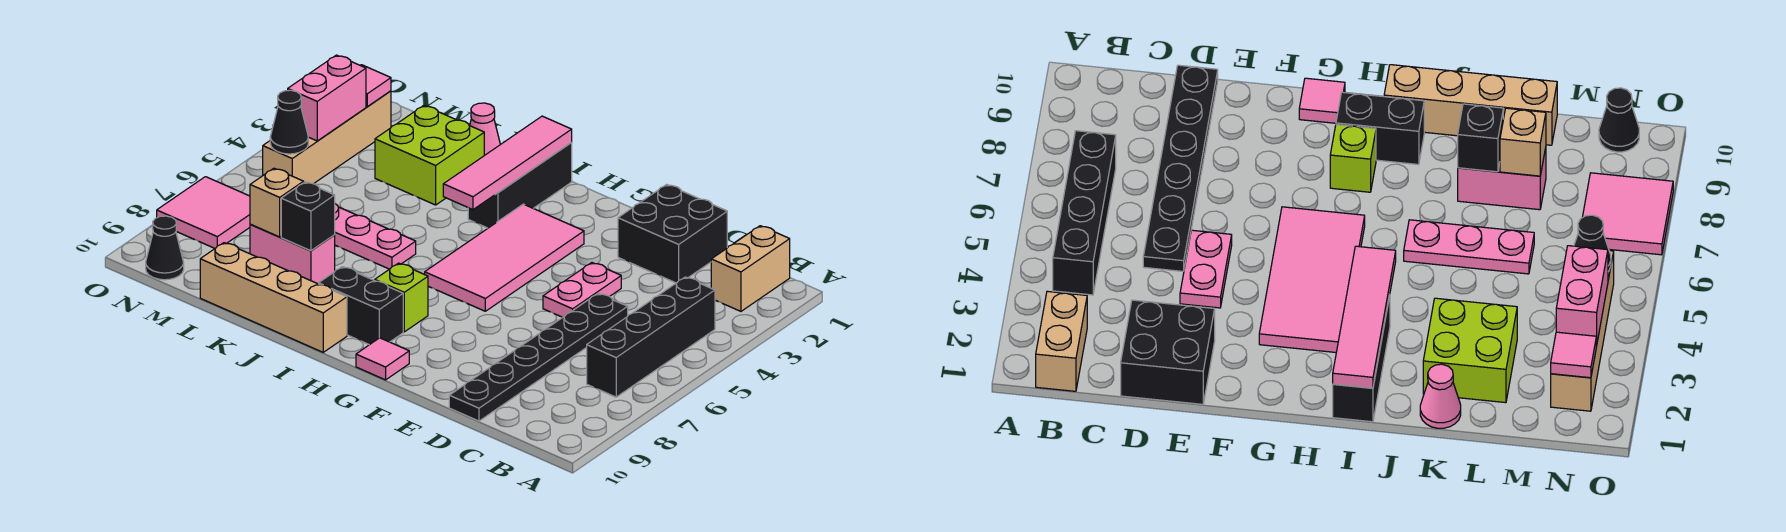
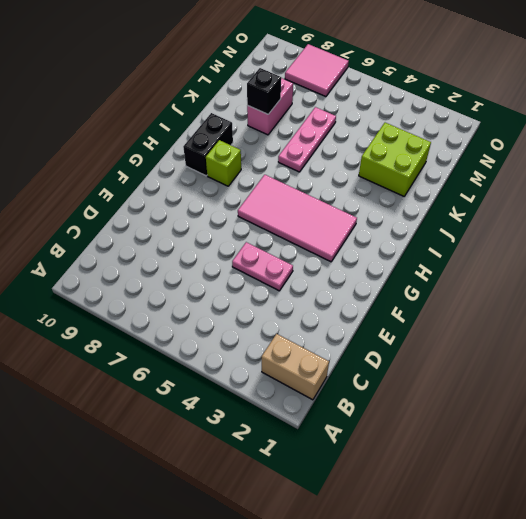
none -> black 1x4 brick [587,277,715,397]
none -> black 2x2 brick [618,184,727,283]
none -> black 1x6 plate [449,294,628,421]

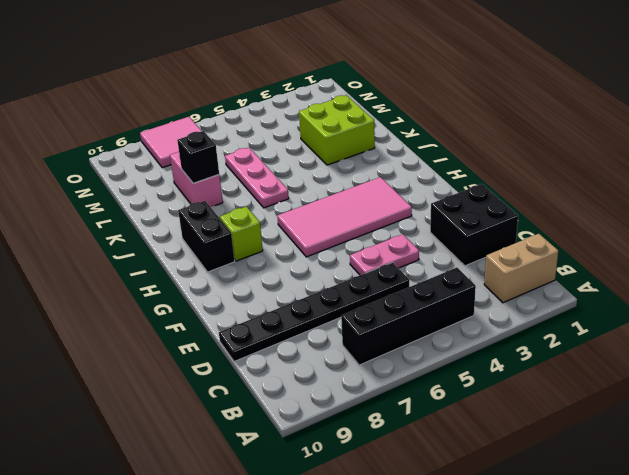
none -> pink 1x1 tile [356,338,409,380]
none -> black 1x3 brick [468,142,572,228]
none -> tan 1x4 brick [200,243,347,352]

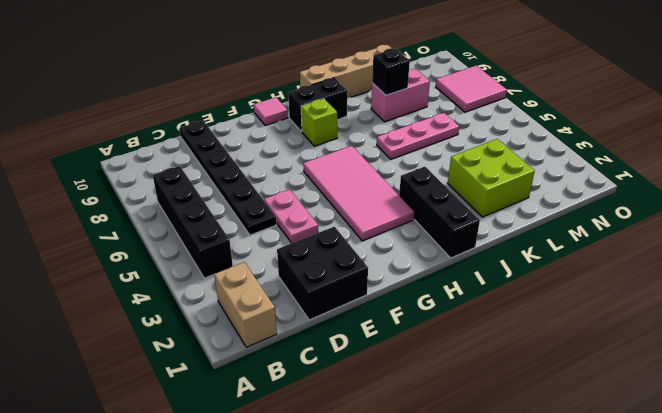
none -> pink 1x1 cone [470,103,500,155]
none -> tan 1x4 brick [263,91,391,184]
none -> black 1x1 cone [146,216,184,280]

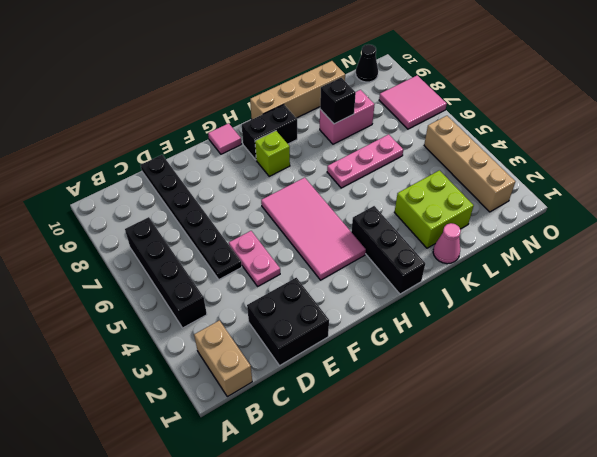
none -> pink 1x4 tile [443,116,572,210]
none -> tan 1x1 brick [250,168,304,237]
none -> pink 1x1 tile [360,65,391,107]

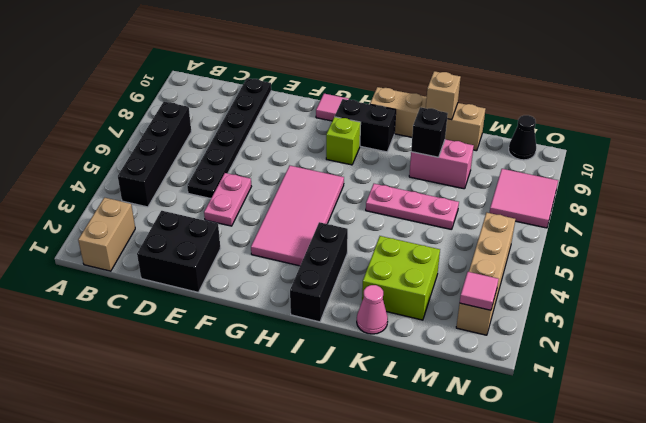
tan 1x1 brick [426,71,461,120] -> tan 1x1 brick moved to [250,168,304,237]
none -> pink 1x4 tile [443,116,572,210]
none -> pink 1x2 brick [288,55,366,141]
none -> black 1x1 cone [270,90,308,154]

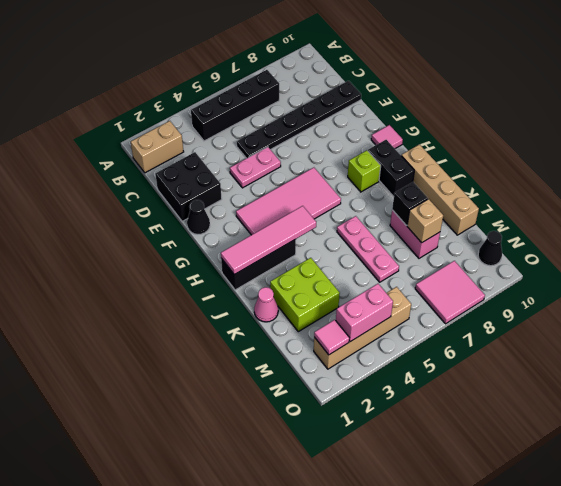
black 1x1 cone [187,200,210,234] -> black 1x1 cone moved to [270,90,308,154]

